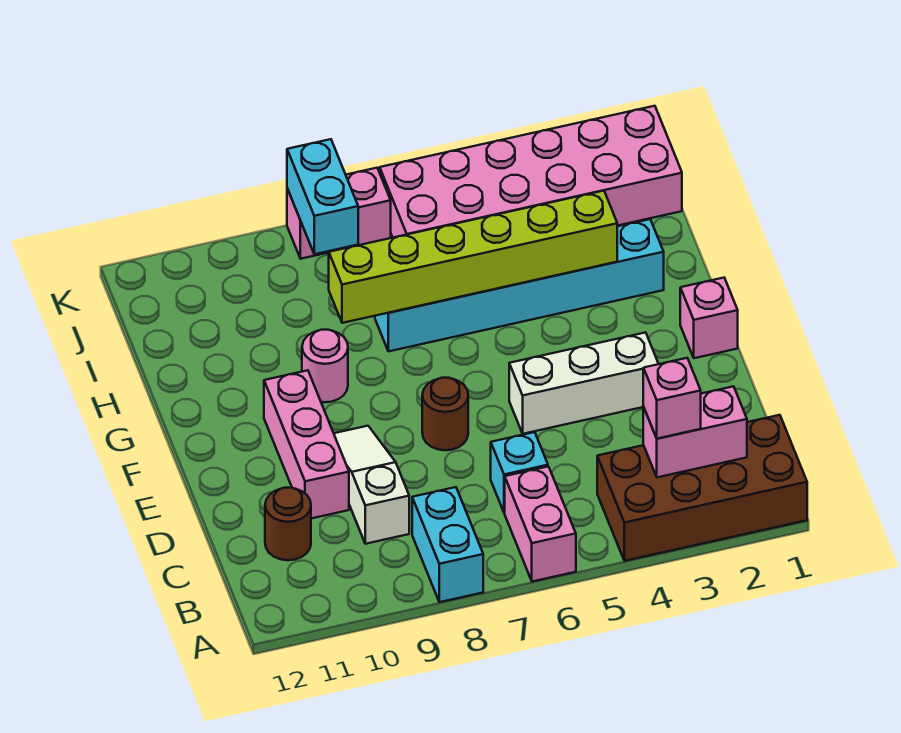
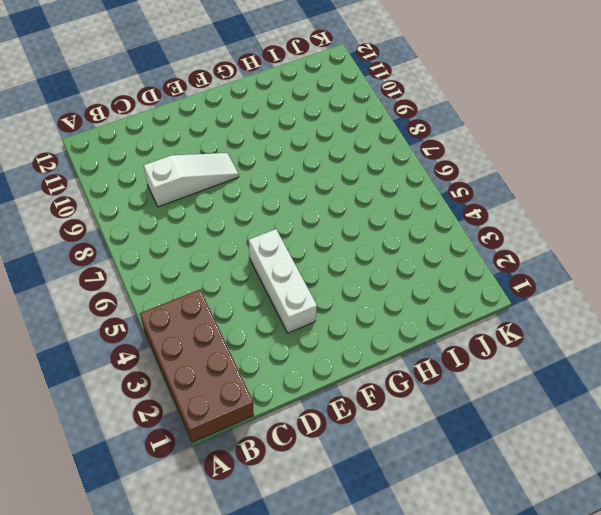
none -> pink 1x2 brick [505,467,576,582]
none -> cyan 1x2 brick [412,487,483,602]
none -> cyan 1x1 brick [491,432,548,513]

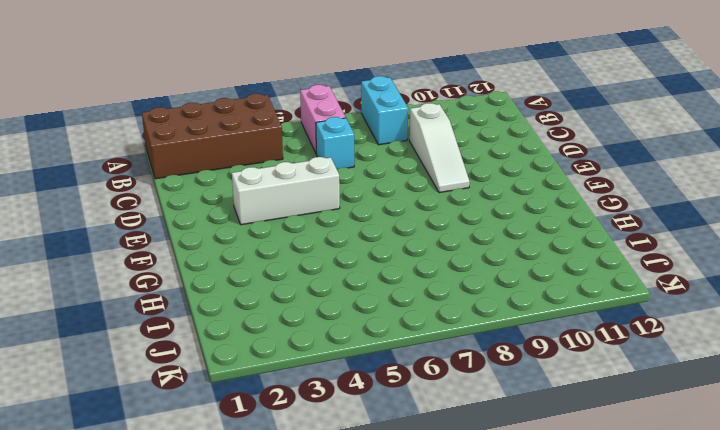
none -> brown 1x1 round brick [265,488,311,560]
none -> pink 1x3 brick [264,370,349,518]
none -> brown 1x1 round brick [422,378,468,450]

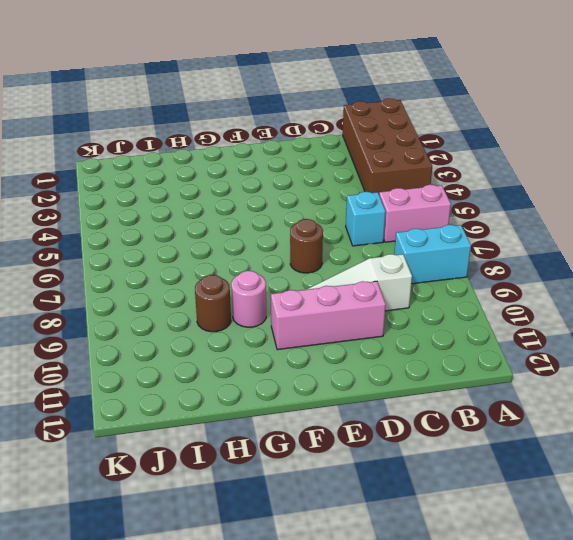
brown 1x1 round brick [195,275,231,332] -> brown 1x1 round brick moved to [265,488,311,560]
none -> white 1x3 brick [509,332,658,434]
none -> pink 1x1 brick [680,278,738,358]
none -> cyan 1x6 brick [375,219,664,351]

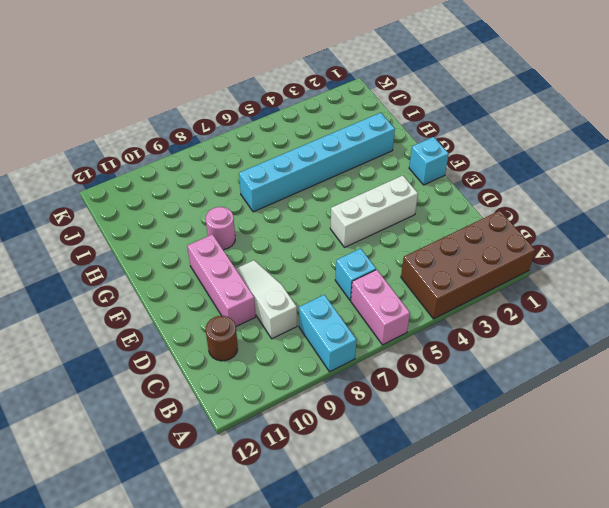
cyan 1x1 brick [409,137,449,185] -> pink 1x1 brick [680,278,738,358]
none -> brown 1x1 round brick [422,378,468,450]
none -> pink 2x6 brick [380,106,682,238]
none -> pink 1x2 brick [287,168,391,259]

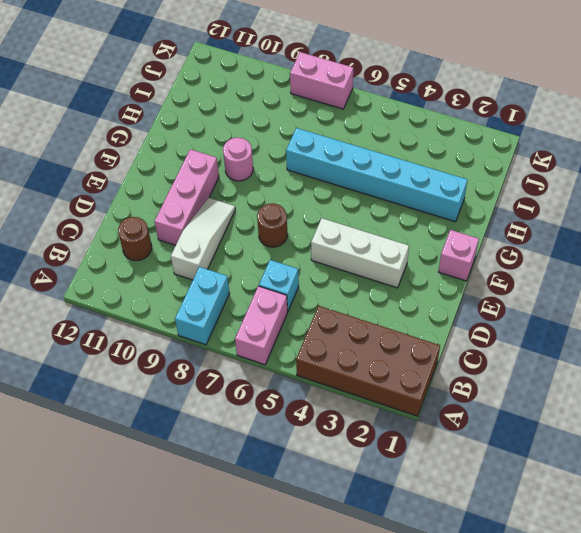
none -> pink 2x6 brick [380,106,682,238]
none -> pink 1x2 brick [643,386,747,477]
none -> lime 1x6 brick [329,191,617,323]

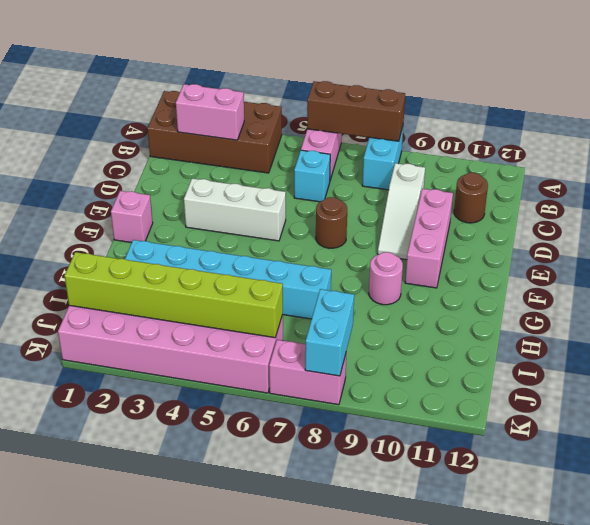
brown 1x3 brick [307,81,405,141] -> none
lime 1x6 brick [65,252,283,338] -> lime 1x6 brick moved to [329,191,617,323]
none -> pink 1x1 brick [643,358,701,439]

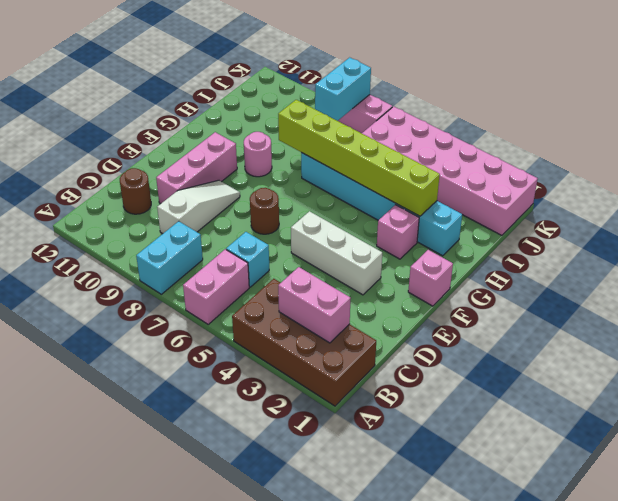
pink 1x1 brick [377,205,419,259] -> pink 1x1 brick moved to [643,358,701,439]

